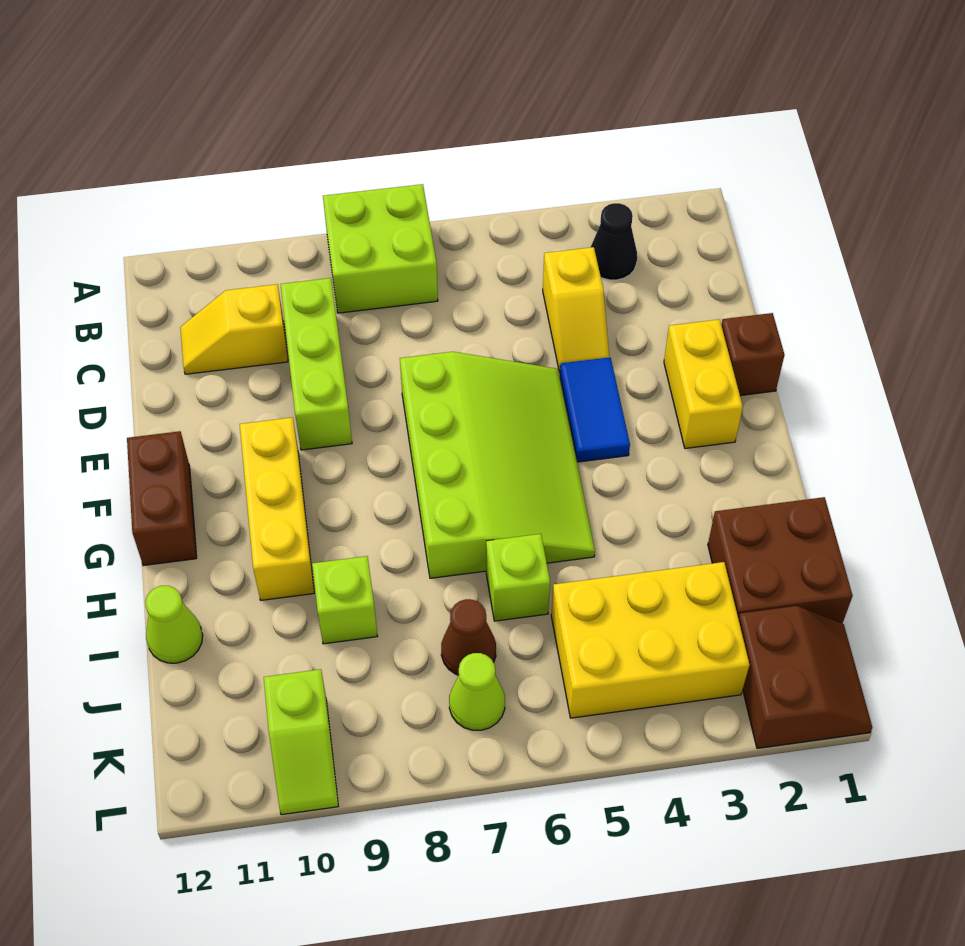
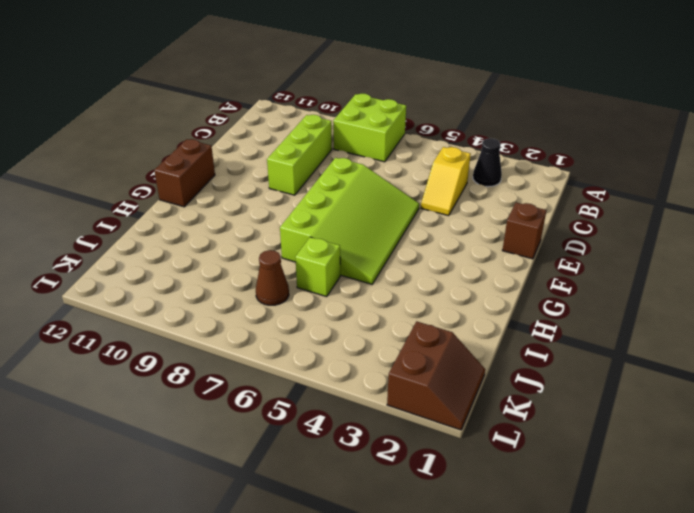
none -> yellow 1x2 slope [180,284,288,374]
none -> yellow 1x2 brick [664,319,743,448]
none -> blue 1x2 tile [560,357,630,462]

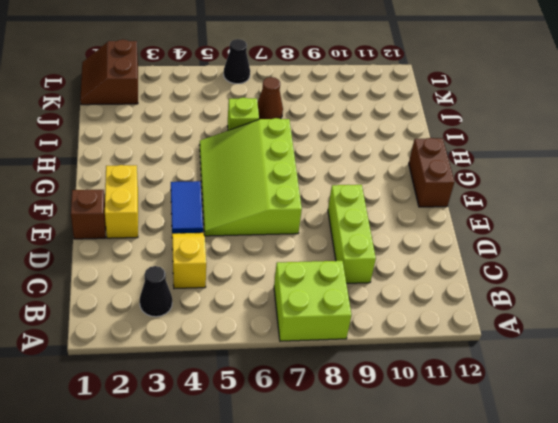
black 1x1 cone [224,39,250,84] -> none
none -> yellow 1x2 slope [180,284,288,374]
none -> yellow 1x3 brick [240,417,314,600]
none -> brown 2x2 brick [708,497,853,624]

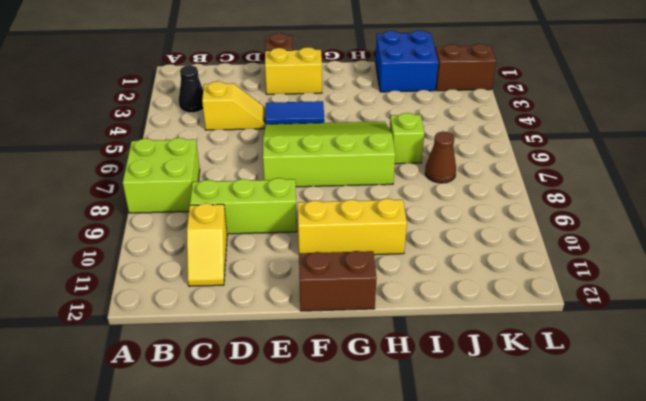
blue 2x2 brick [375,30,438,92] -> brown 2x2 brick [708,497,853,624]
none -> lime 1x1 brick [312,556,377,644]
none -> lime 1x1 cone [145,586,203,663]
none -> yellow 2x3 brick [551,562,750,718]

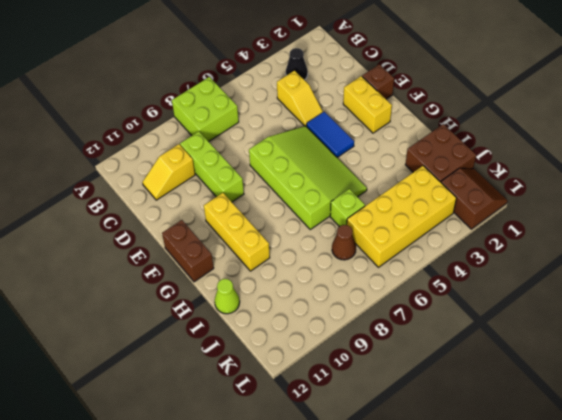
yellow 2x4 brick [347,166,456,267] -> yellow 2x3 brick [551,562,750,718]
none -> lime 1x1 brick [312,556,377,644]
none -> lime 1x1 cone [449,653,505,730]
none -> lime 1x2 slope [264,669,338,815]

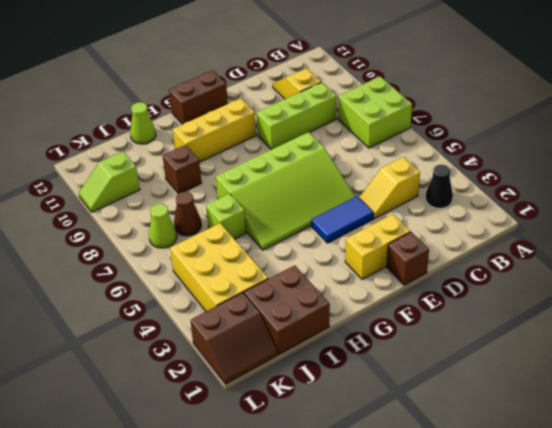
brown 1x1 brick [163,145,201,194] -> lime 1x1 brick [312,556,377,644]

